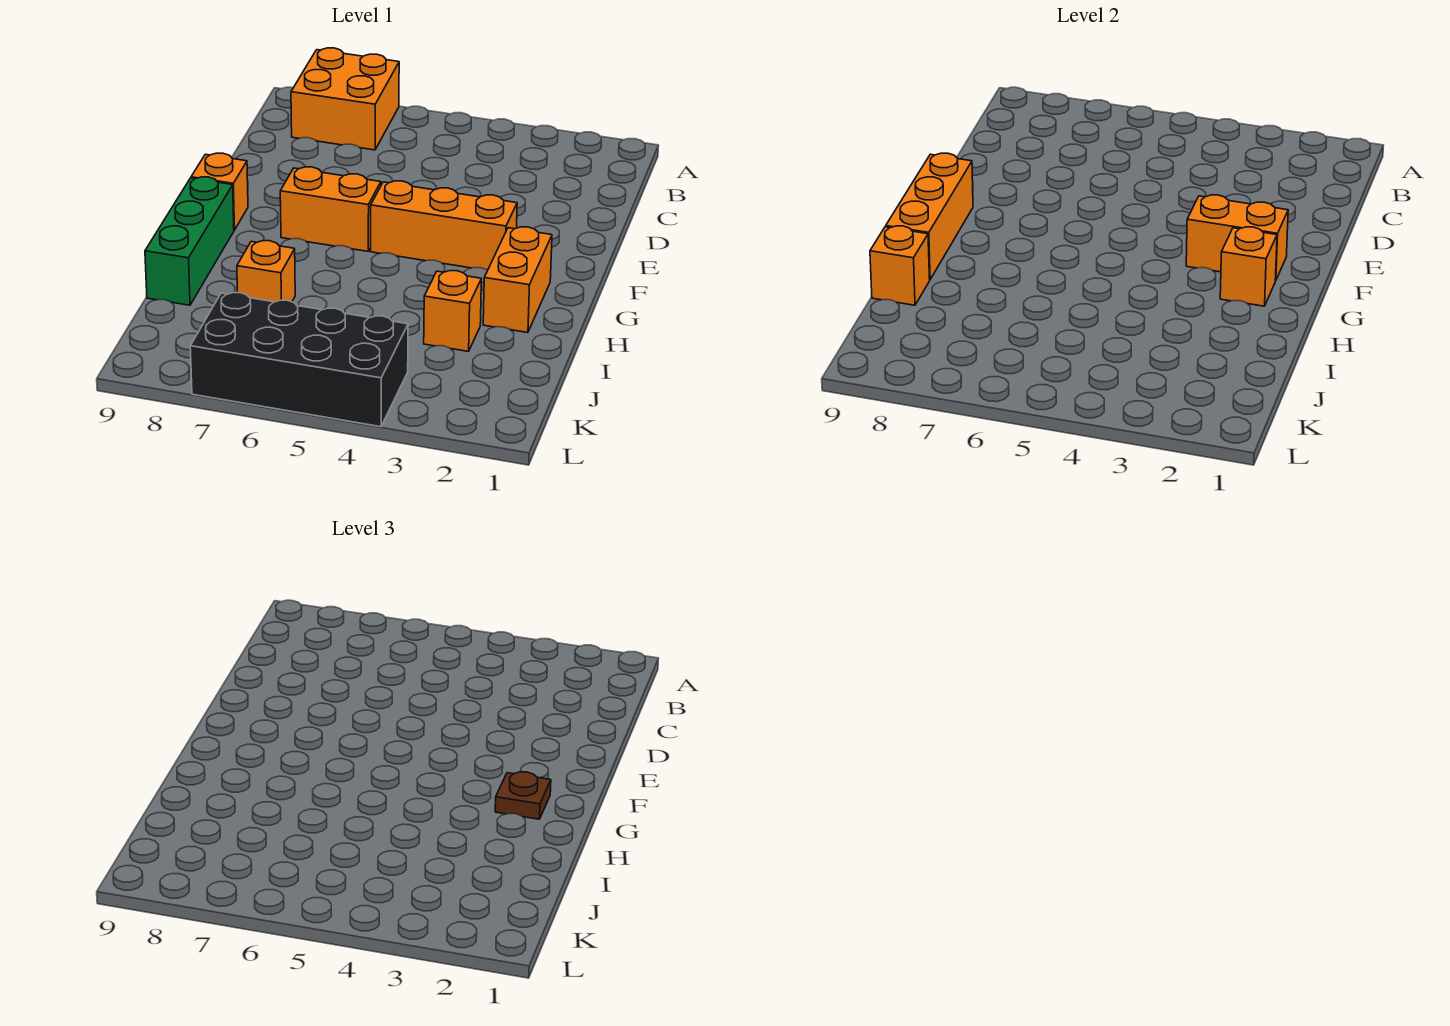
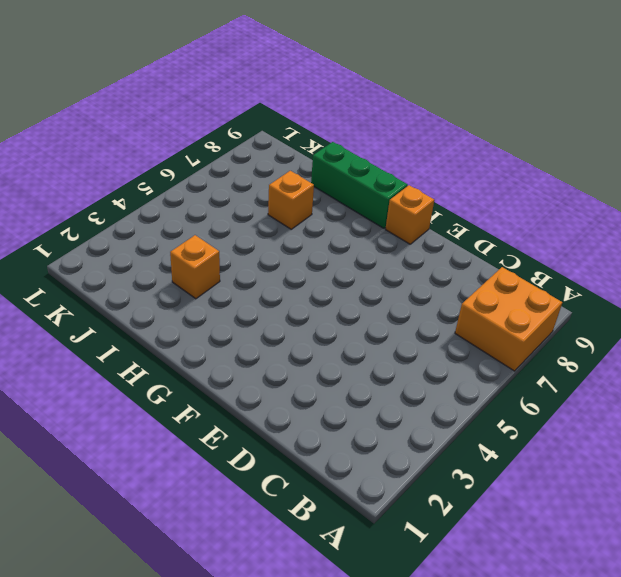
none -> orange 1x3 brick [371,181,517,270]
none -> orange 1x2 brick [280,167,381,251]
none -> orange 1x2 brick [483,227,552,333]

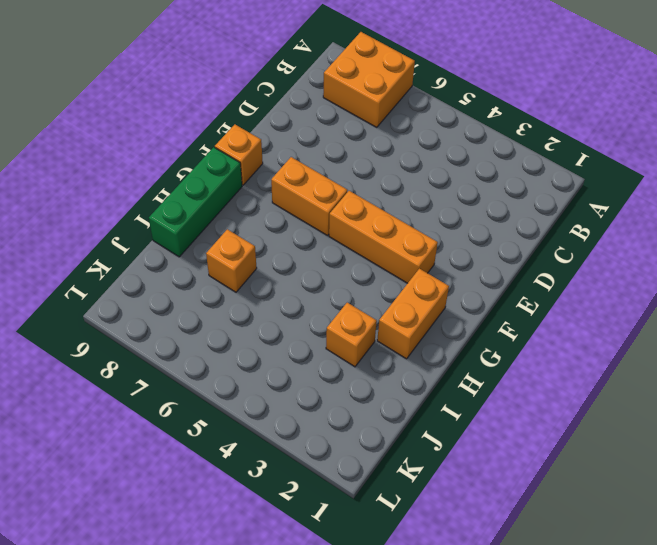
none -> black 2x4 brick [190,293,408,427]
none -> orange 1x2 brick [1186,195,1288,281]
none -> orange 1x3 brick [886,153,973,279]

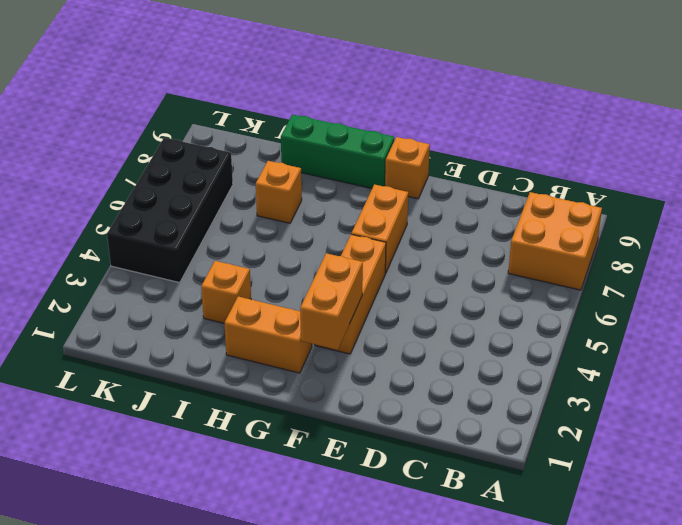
none -> orange 1x3 brick [886,153,973,279]
none -> orange 1x1 brick [1220,227,1277,306]
none -> orange 1x1 brick [870,226,930,305]

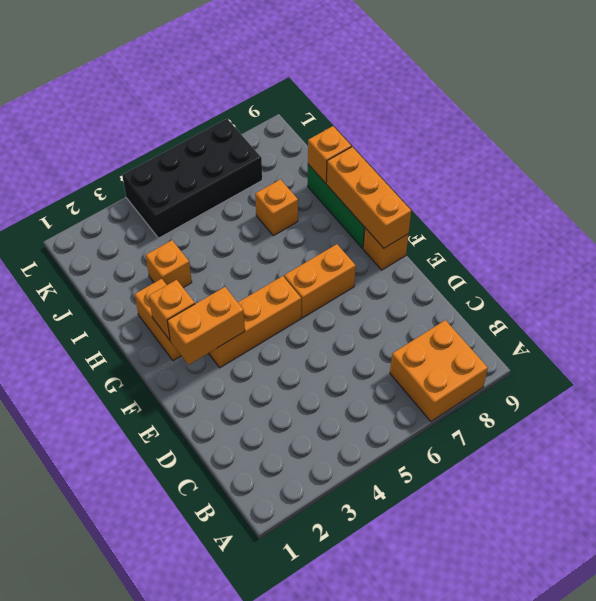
none -> brown 1x1 plate [495,772,551,819]

